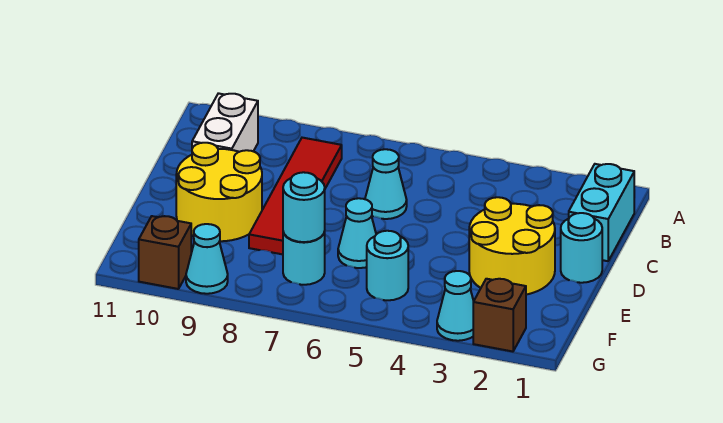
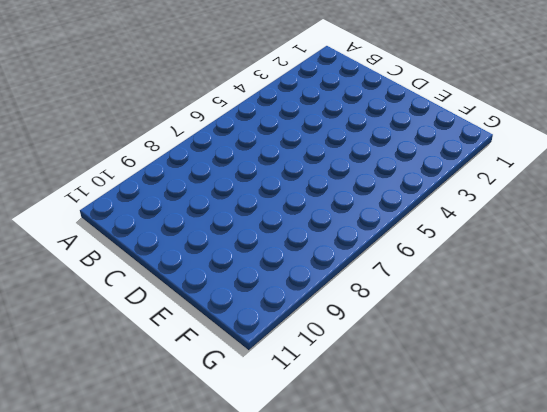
none -> cyan 1x2 brick [569,164,634,261]
none -> red 1x4 tile [249,138,342,254]
none -> white 1x2 brick [192,93,258,152]

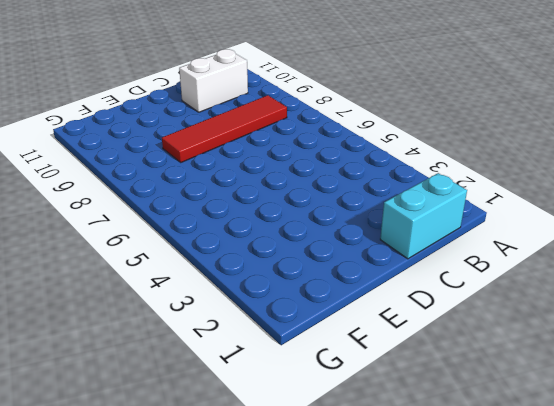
none -> cyan 1x1 cone [365,149,407,219]
none -> cyan 1x1 round brick [561,213,602,283]
none -> yellow 2x2 round brick [469,197,555,295]

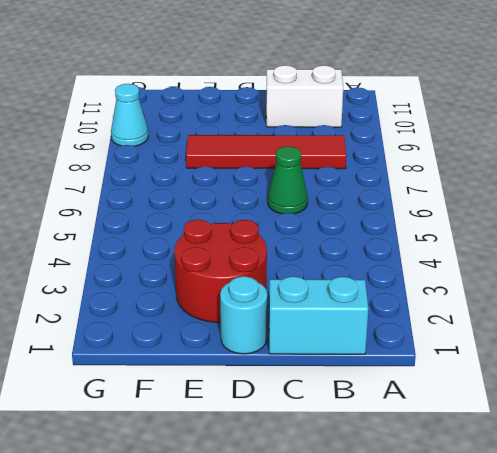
green 1x1 cone [268,146,308,214] -> cyan 1x1 cone [365,149,407,219]
red 2x2 round brick [174,220,267,323] -> yellow 2x2 round brick [469,197,555,295]
none -> yellow 2x2 round brick [176,143,262,241]
none -> cyan 1x1 cone [338,198,376,268]
none -> cyan 1x1 round brick [367,231,408,300]

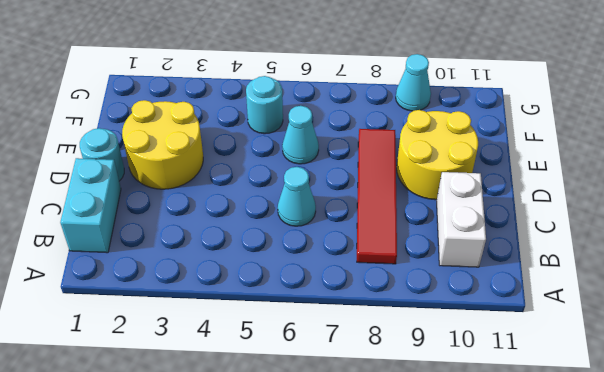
none -> cyan 1x1 round brick [283,232,325,285]
none -> brown 1x1 brick [473,279,526,351]
none -> cyan 1x1 cone [437,271,474,341]

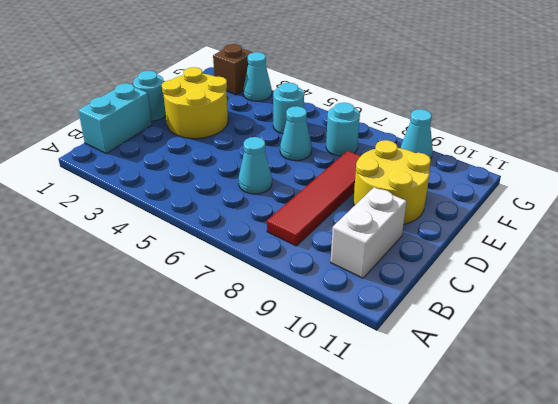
none -> brown 1x1 brick [139,216,191,289]
none -> cyan 1x1 round brick [283,172,325,242]

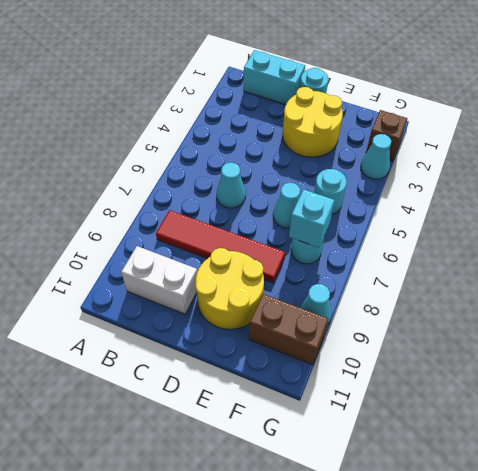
cyan 1x1 brick [289,189,334,248] -> cyan 1x1 round brick [283,172,325,242]
brown 1x2 brick [249,294,328,365] -> brown 1x1 brick [139,216,191,289]

